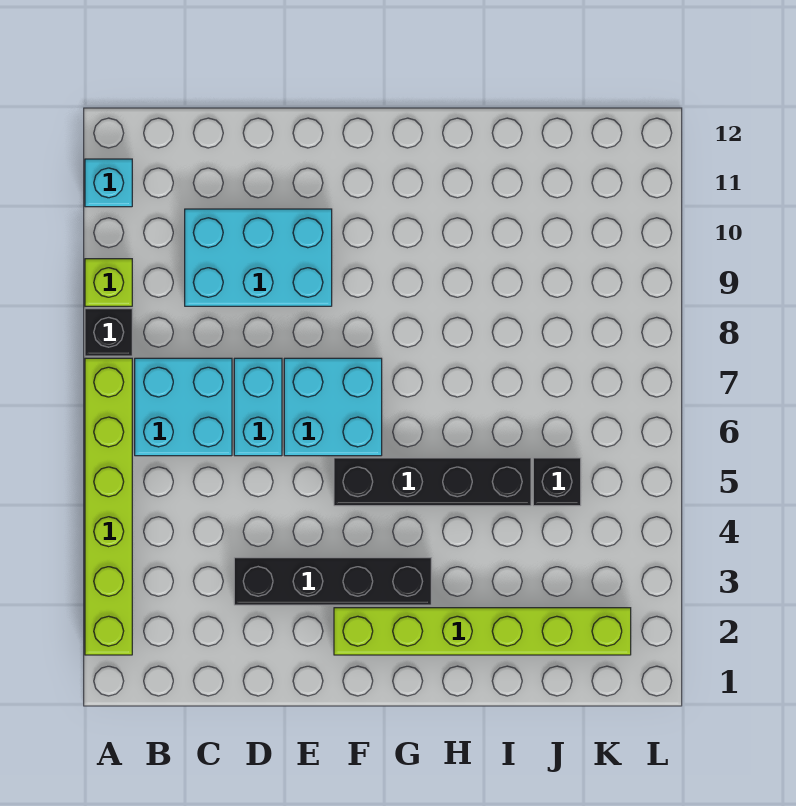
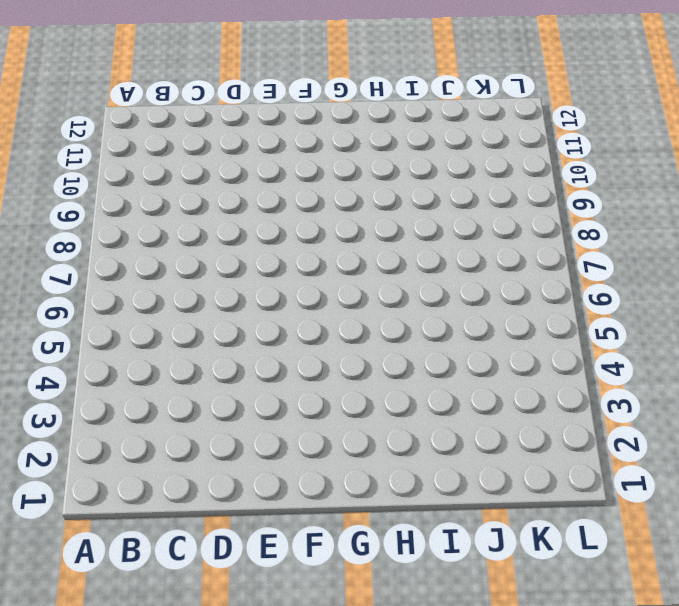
none -> lime 1x6 brick [85,358,132,655]
none -> black 1x1 brick [85,309,132,356]
none -> lime 1x1 brick [85,259,132,306]

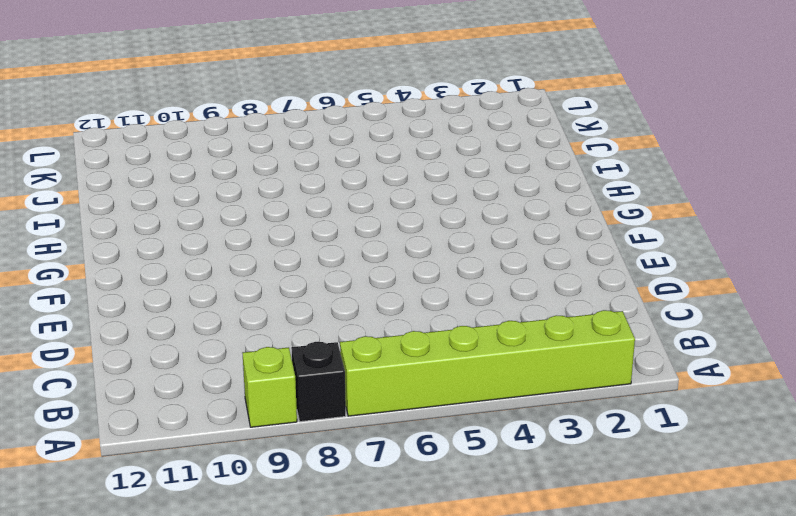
none -> cyan 1x1 brick [85,159,132,207]
none -> cyan 2x2 brick [135,358,232,456]
none -> cyan 2x3 brick [185,209,332,306]

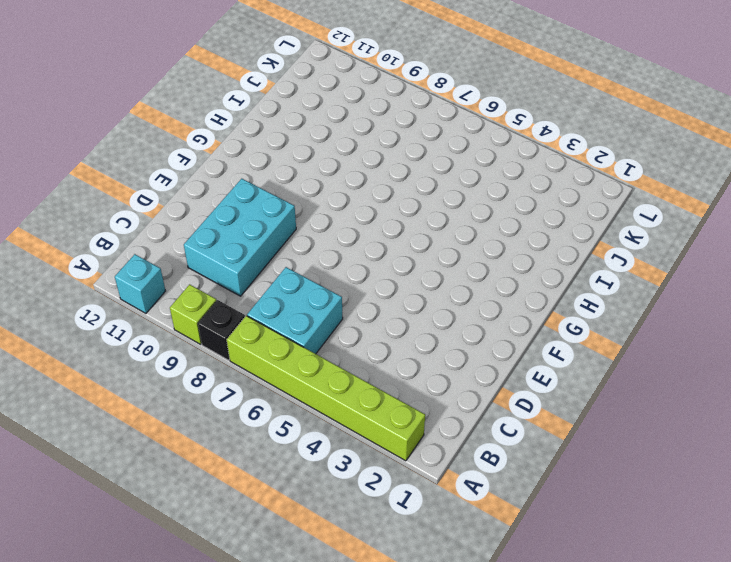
none -> black 1x4 brick [234,558,431,605]
none -> cyan 1x2 brick [234,358,282,456]
none -> cyan 2x2 brick [284,358,382,456]

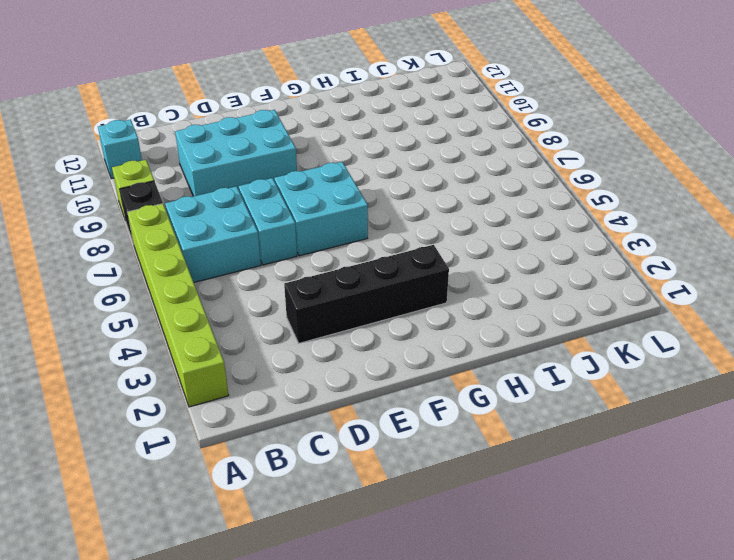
none -> lime 1x6 brick [334,608,631,655]
none -> black 1x4 brick [334,458,531,506]
none -> black 1x1 brick [533,458,581,506]

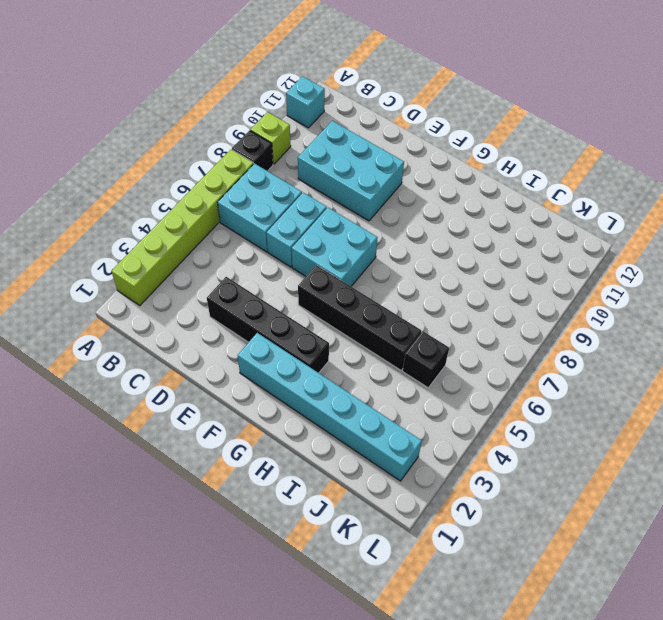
cyan 1x6 brick [238,333,422,481] -> lime 1x6 brick [334,608,631,655]

